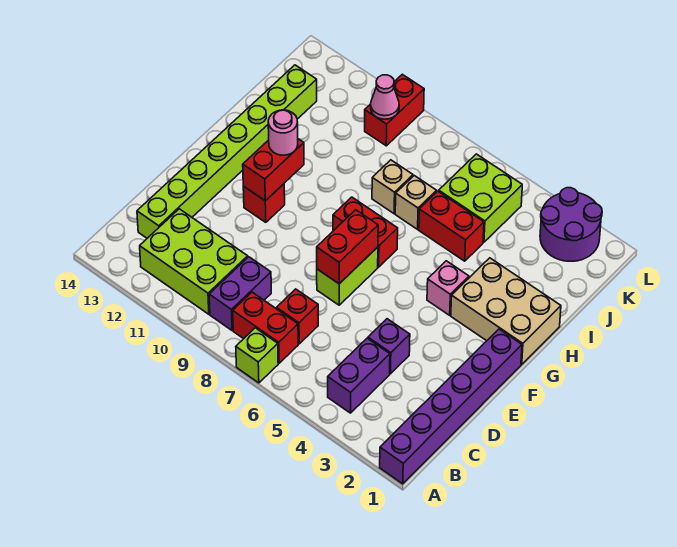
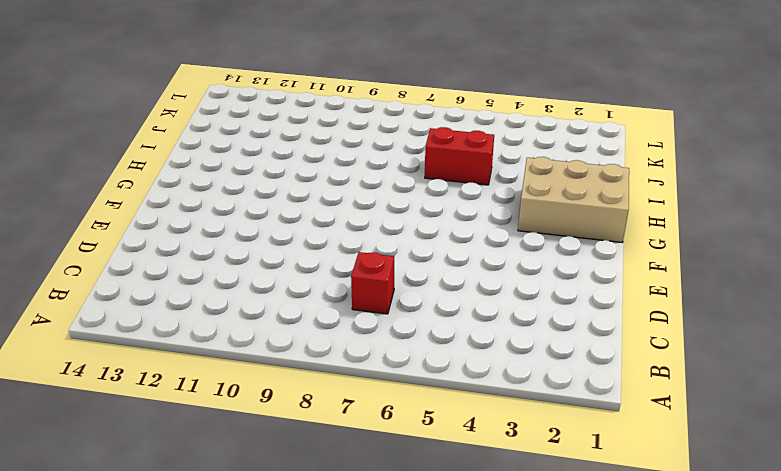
none -> purple 1x6 brick [380,329,522,484]
none -> lime 1x1 brick [236,328,278,383]
none -> purple 1x2 brick [328,338,390,413]

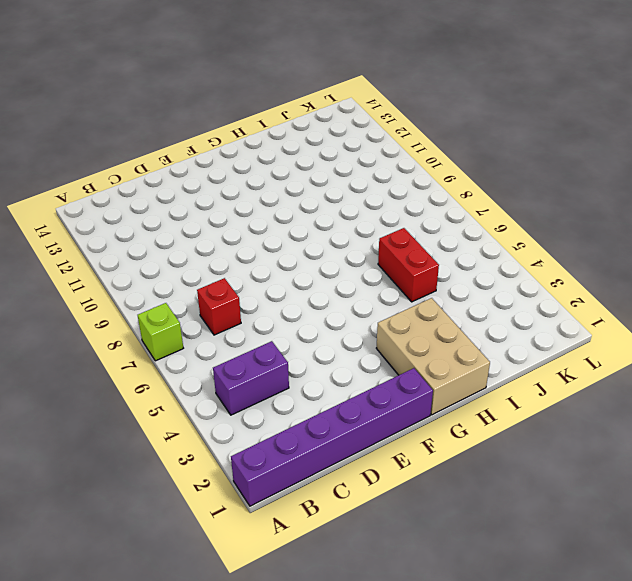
none -> red 1x2 brick [233,292,298,363]
none -> purple 1x2 brick [209,257,271,330]
none -> lime 2x3 brick [140,209,248,314]

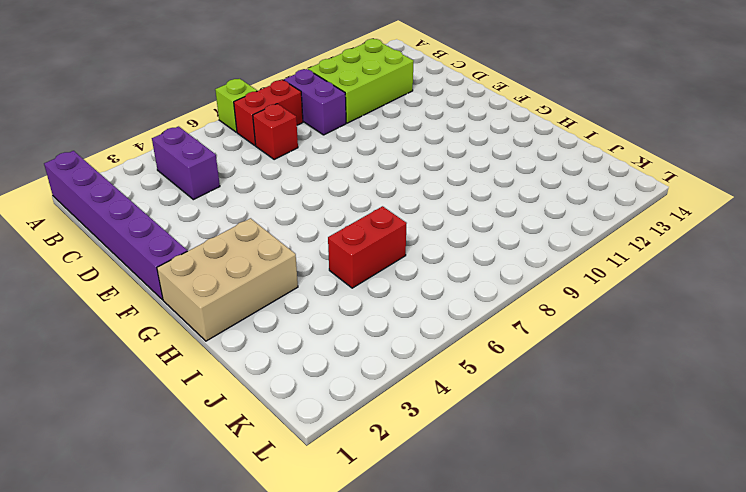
none -> lime 1x8 brick [137,65,317,238]
none -> purple 1x1 brick [368,319,410,374]
none -> lime 1x2 brick [317,247,378,305]

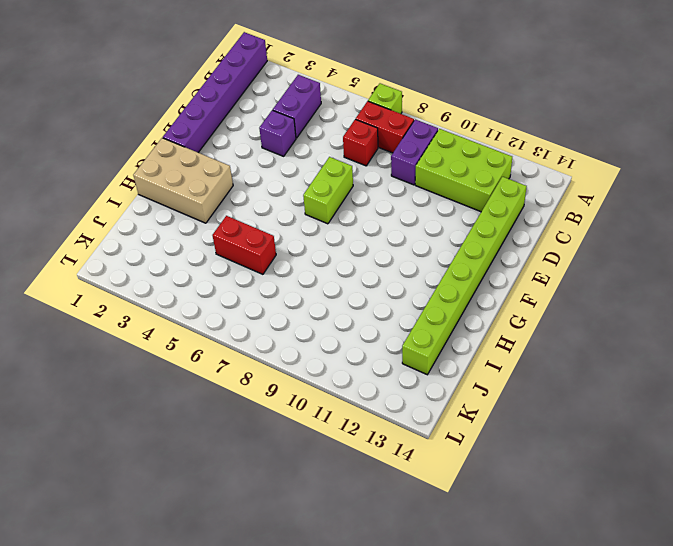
none -> red 1x1 brick [243,184,285,222]
none -> pink 1x1 brick [427,261,469,315]
none -> red 1x2 brick [333,197,398,267]

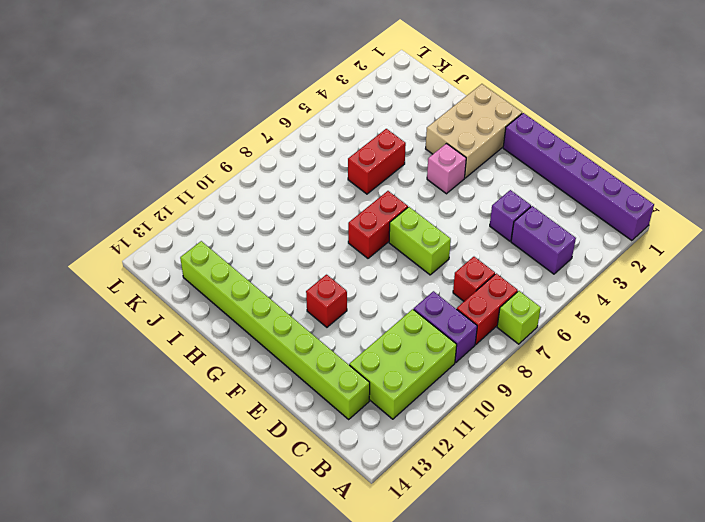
none -> tan 1x1 brick [395,176,437,229]
none -> tan 1x1 brick [372,160,413,214]
none -> lime 2x2 brick [439,154,522,242]

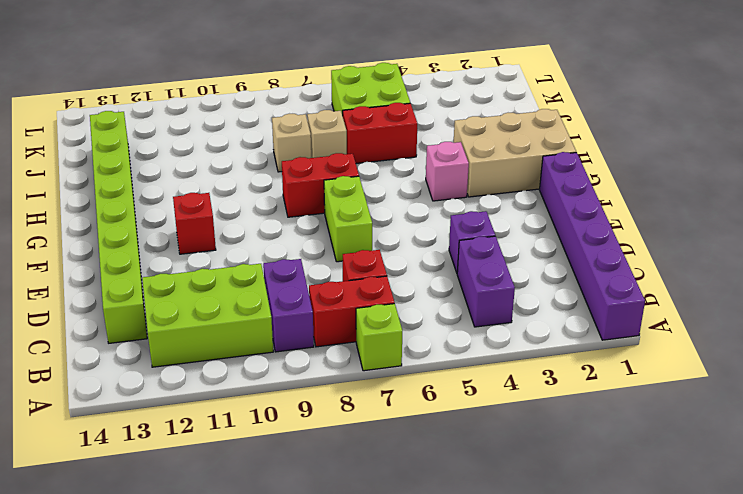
none -> purple 2x2 round brick [540,188,602,261]
none -> red 1x2 brick [365,74,424,146]
none -> red 1x2 brick [317,210,378,284]

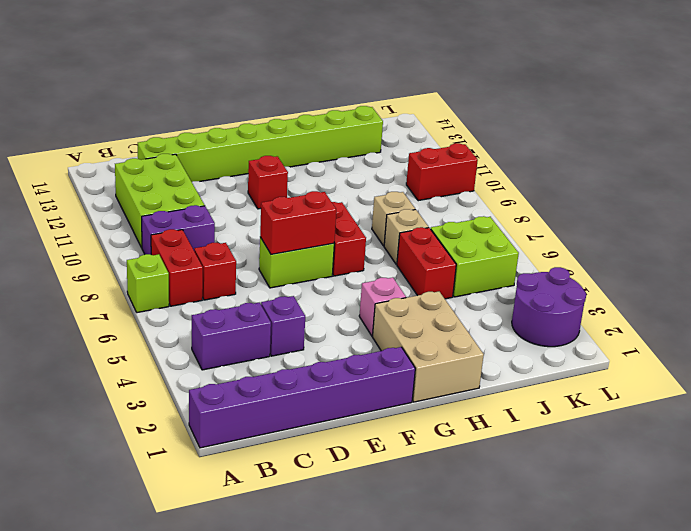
none -> red 1x2 brick [243,139,304,201]
none -> pink 1x1 cone [371,75,399,119]
none -> pink 1x1 round brick [268,110,298,155]

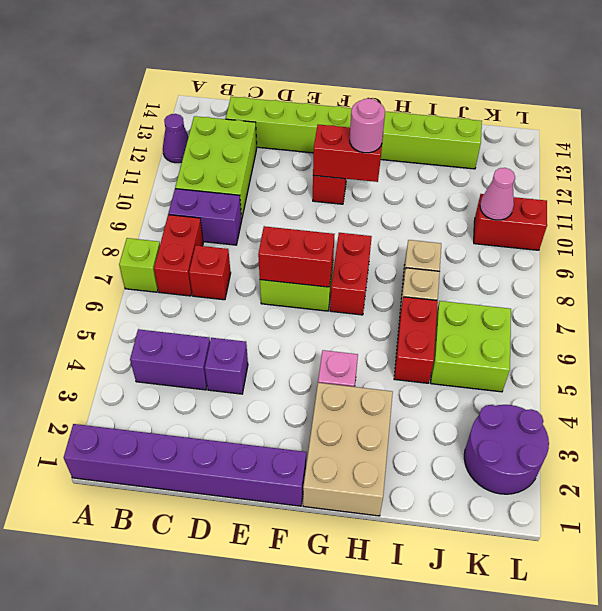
purple 1x1 cone [163,114,189,163] -> none

